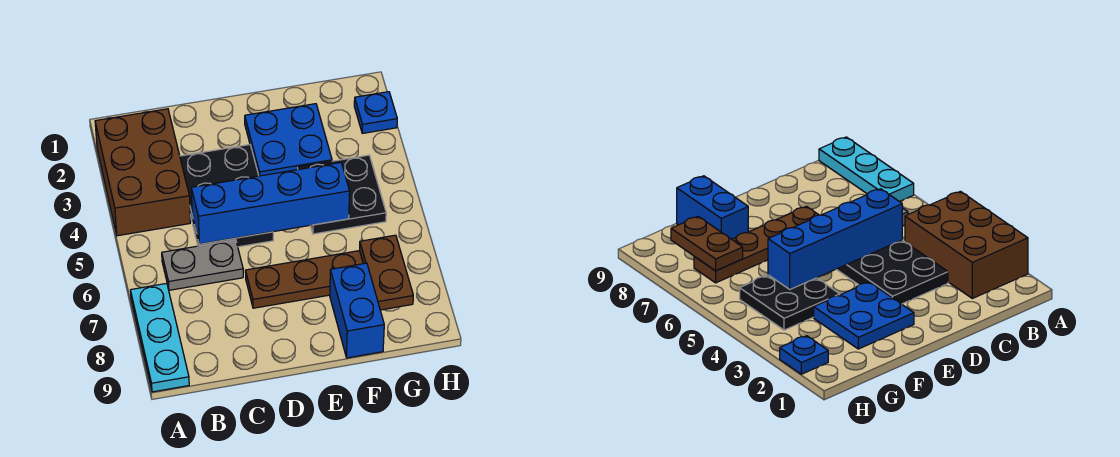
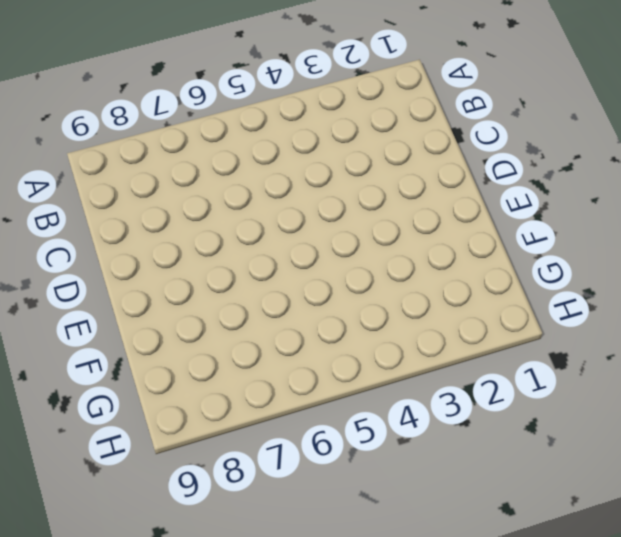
none -> brown 2x3 brick [95,109,190,236]
none -> cyan 1x3 plate [130,283,189,392]

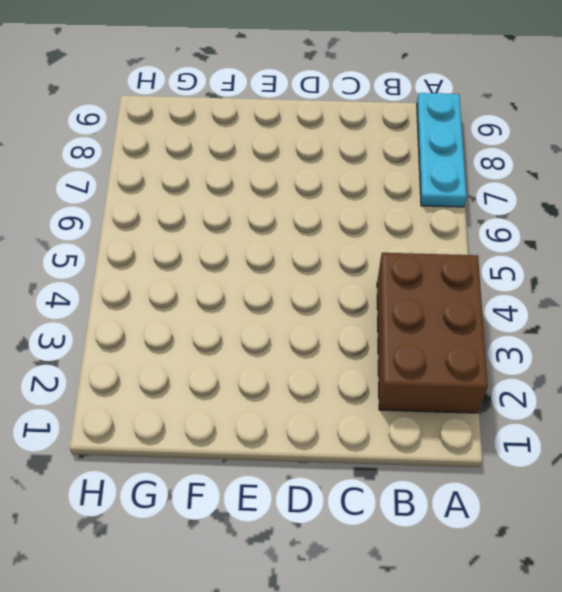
none -> grey 1x2 plate [162,240,243,290]
none -> black 2x3 plate [180,145,273,247]

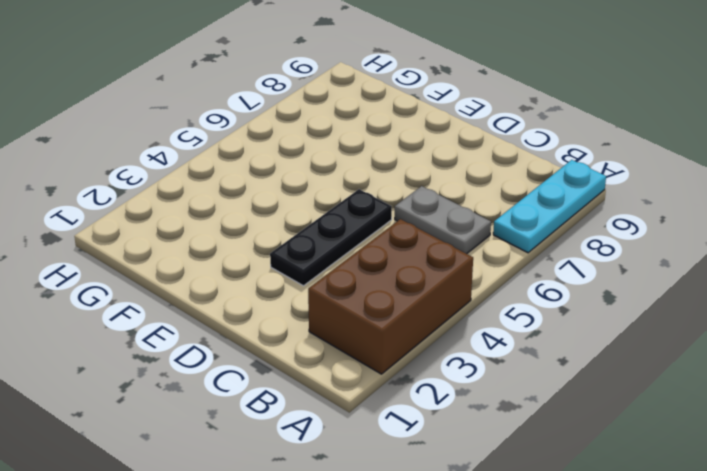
black 1x3 plate [270,189,392,286] -> black 2x3 plate [180,145,273,247]
none -> brown 1x4 plate [245,251,363,308]
none -> blue 2x2 plate [245,104,332,176]

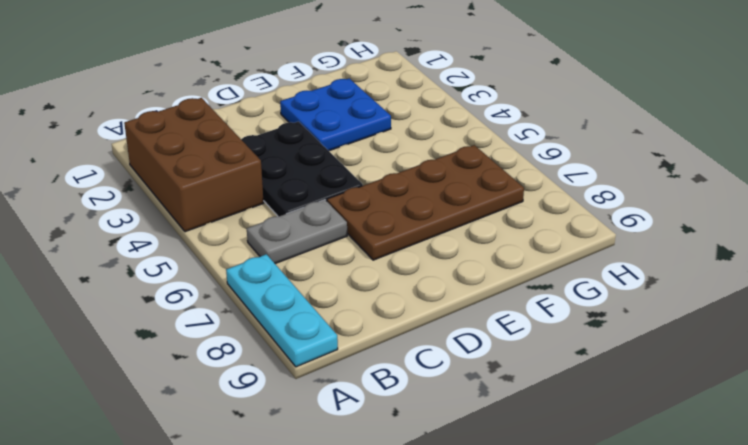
brown 2x4 plate [327,145,524,260] -> brown 1x4 plate [245,251,363,308]
none -> black 2x2 plate [297,155,386,234]
none -> blue 1x2 brick [330,263,384,358]

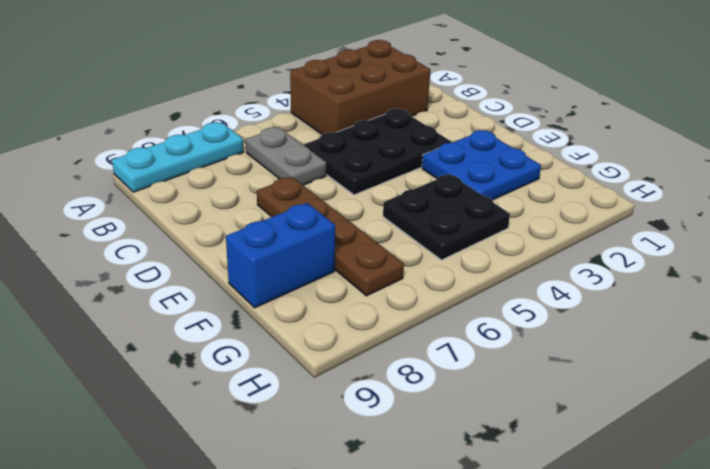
none -> blue 1x1 plate [354,92,397,133]
none -> blue 1x4 brick [191,163,350,244]

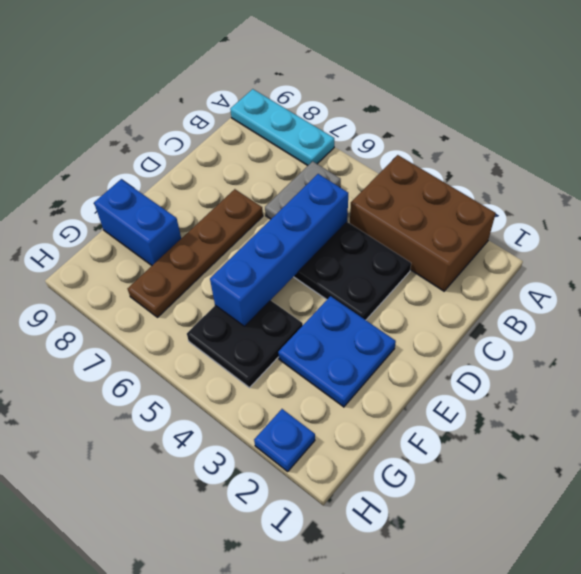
none -> brown 1x2 plate [360,235,413,310]

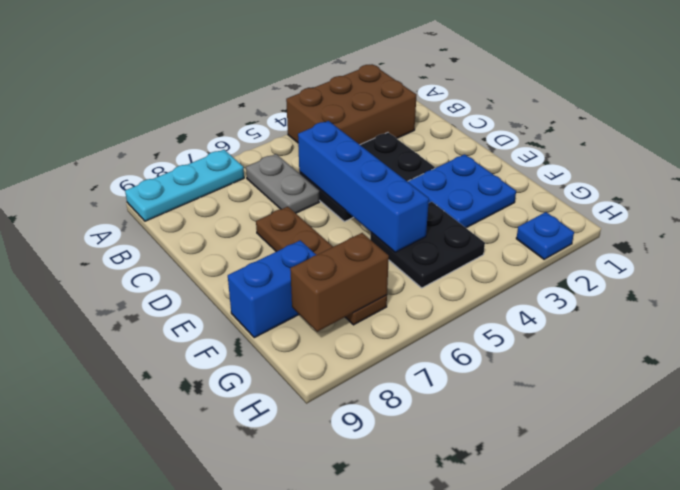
brown 1x2 brick [290,233,389,332] -> brown 1x2 plate [360,235,413,310]

